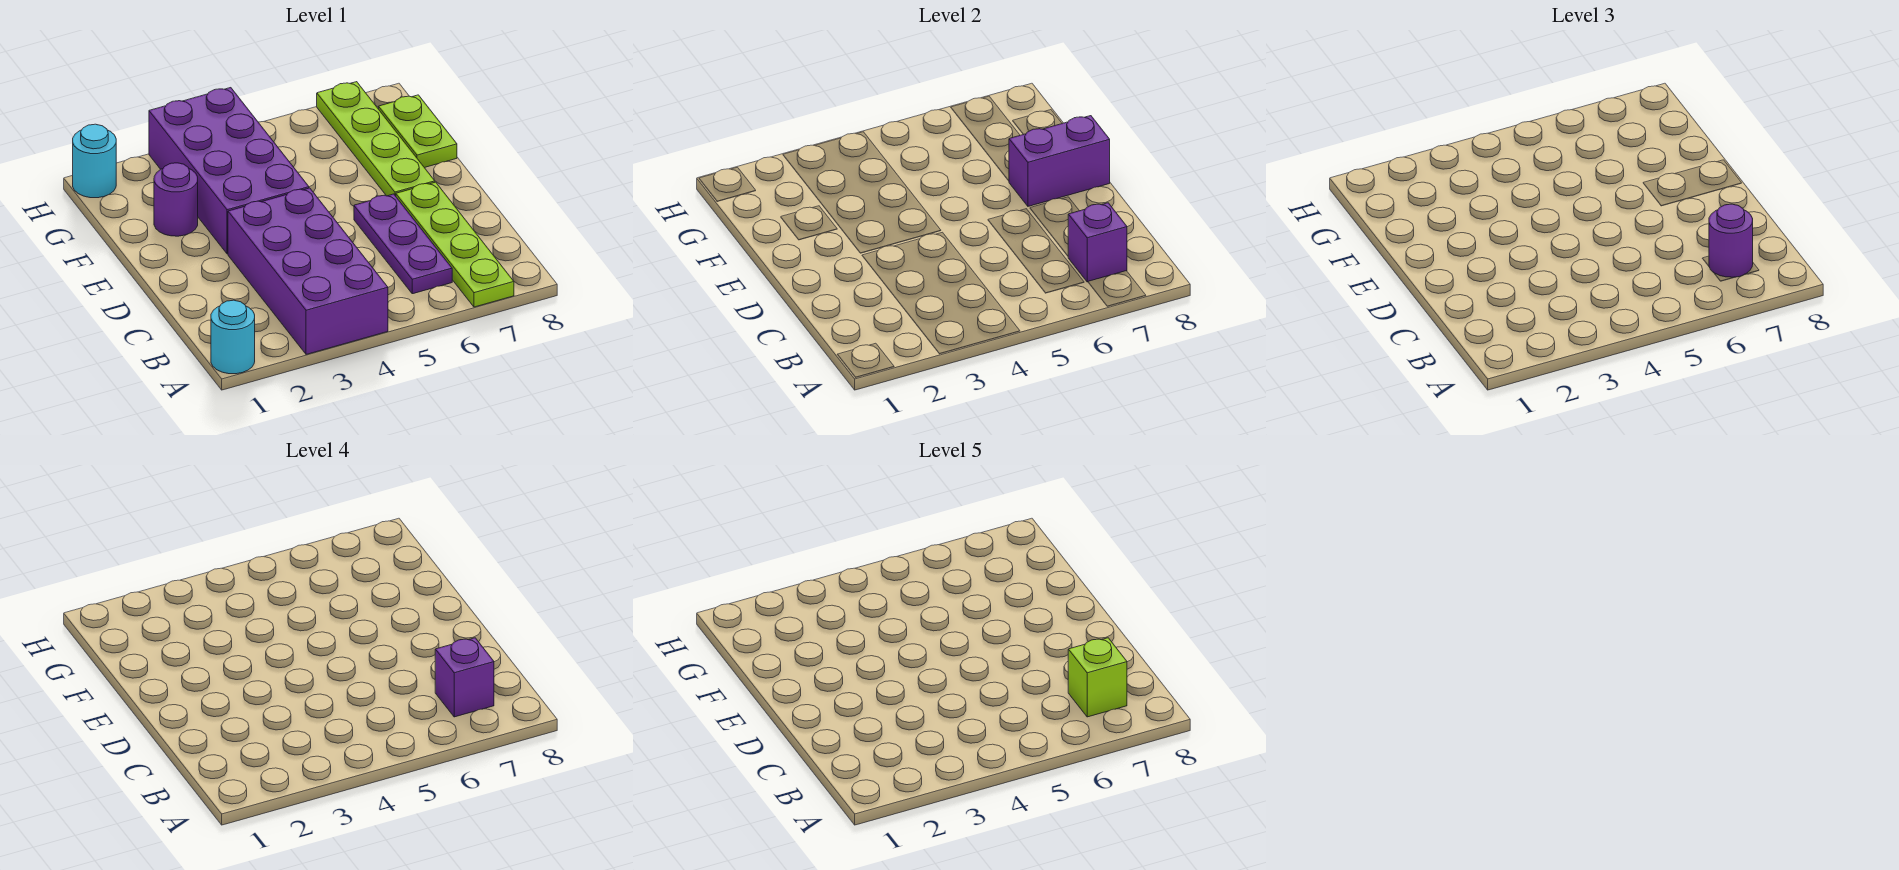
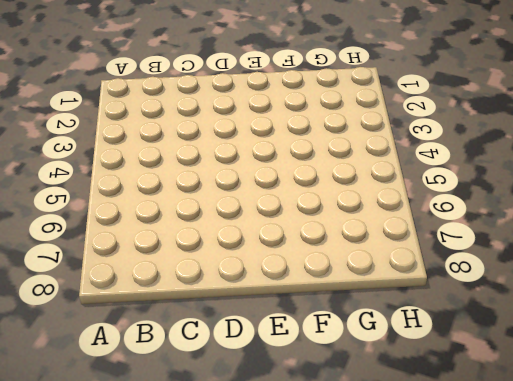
none -> cyan 1x1 round brick [211,300,255,374]
none -> purple 2x4 brick [228,188,388,354]
none -> lime 1x4 plate [396,182,514,307]

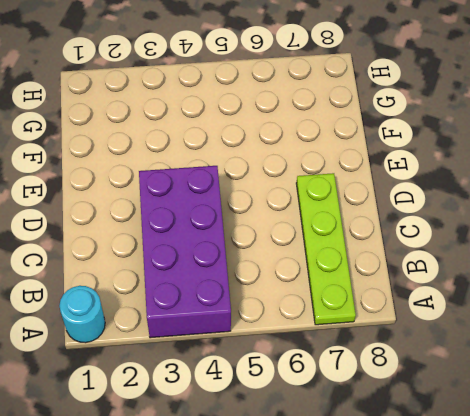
none -> purple 1x3 plate [354,194,452,294]
none -> purple 2x4 brick [149,88,309,254]
none -> lime 1x4 plate [317,82,435,196]

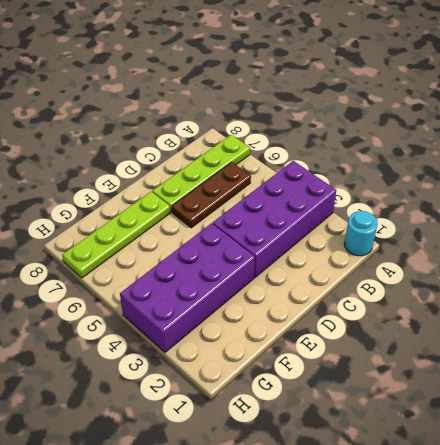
brown 1x3 plate [172,162,251,228] -> purple 1x3 plate [354,194,452,294]
none -> purple 1x1 round brick [154,163,198,236]
none -> lime 1x2 plate [379,95,457,168]
none -> cyan 1x1 round brick [73,124,116,198]

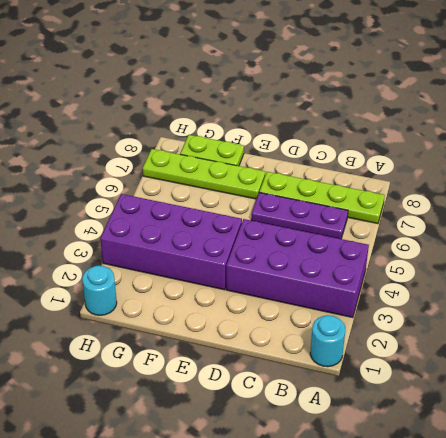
none -> purple 1x1 round brick [154,163,198,236]
none -> purple 1x1 brick [1068,203,1127,282]
none -> purple 1x2 brick [1009,116,1110,206]

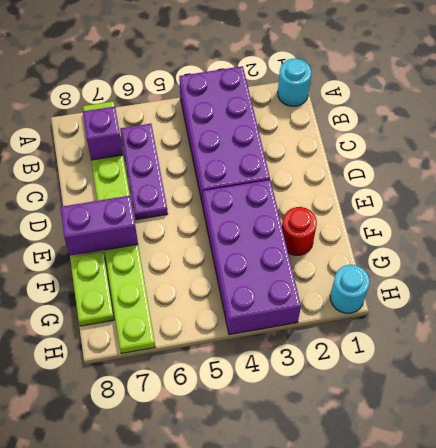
red 1x1 round brick [282,207,317,255] -> purple 1x1 round brick [154,163,198,236]
none -> purple 1x1 round brick [1709,204,1753,277]
none -> purple 1x1 brick [435,638,494,717]
none -> lime 1x1 brick [1068,638,1127,717]

